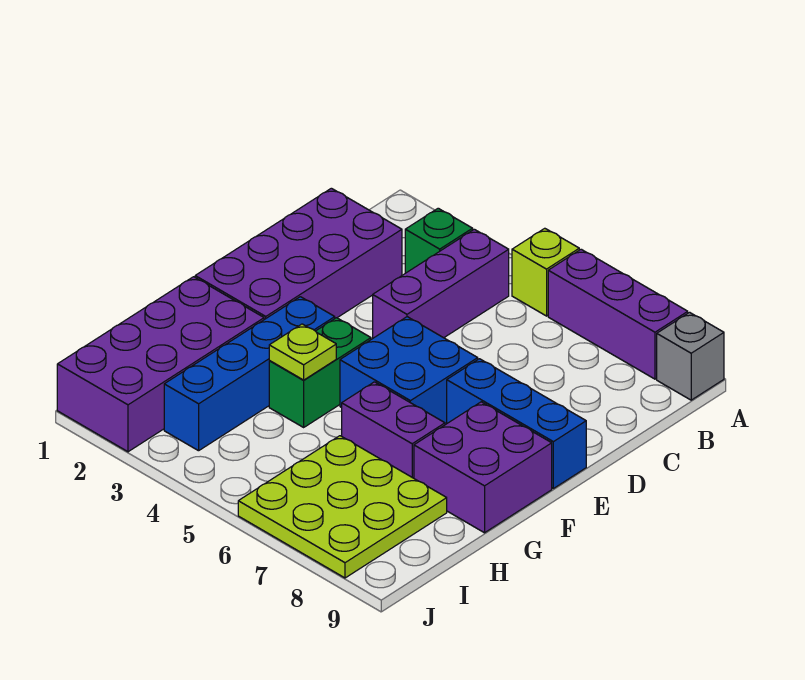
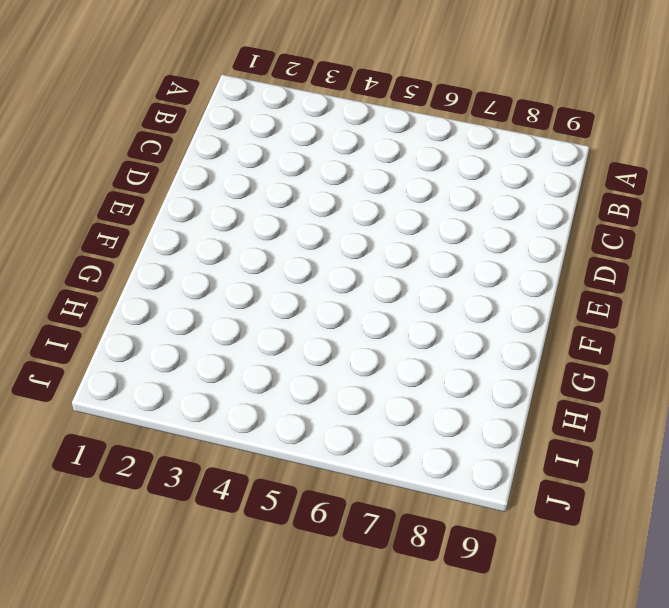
none -> lime 1x1 brick [512,228,579,316]
none -> purple 1x3 brick [548,249,688,379]
none -> grey 1x1 brick [657,312,724,400]

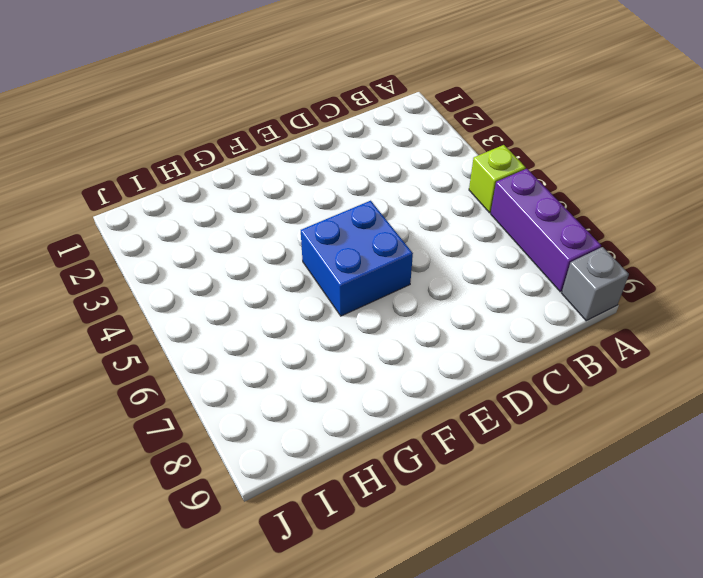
none -> green 1x1 brick [405,208,473,273]
none -> purple 1x3 brick [373,229,509,338]
none -> purple 2x4 brick [195,188,402,320]

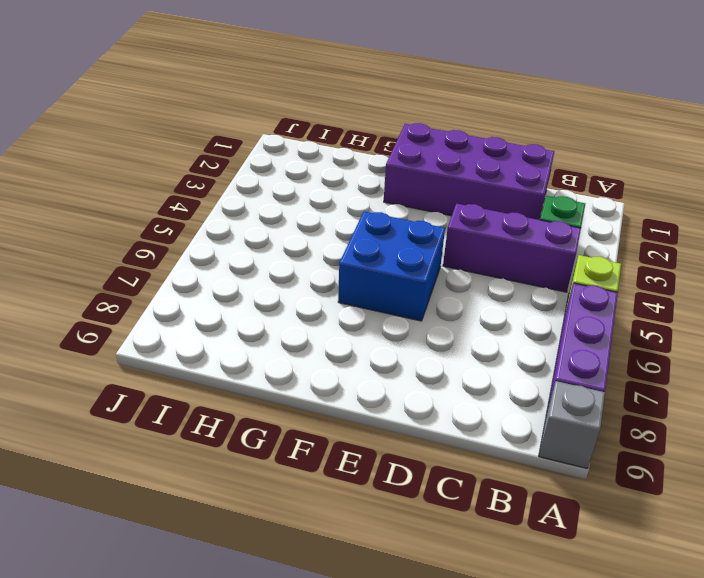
none -> blue 1x3 brick [447,359,586,488]
none -> blue 1x4 brick [164,297,335,451]
none -> green 1x2 brick [269,318,371,427]

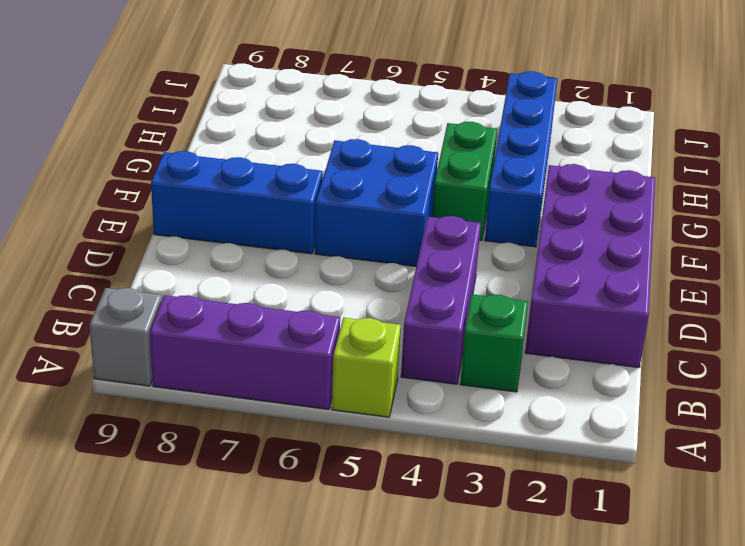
none -> purple 2x2 brick [414,402,552,533]
none -> purple 2x4 brick [57,277,264,452]
none -> purple 1x2 brick [342,382,445,478]

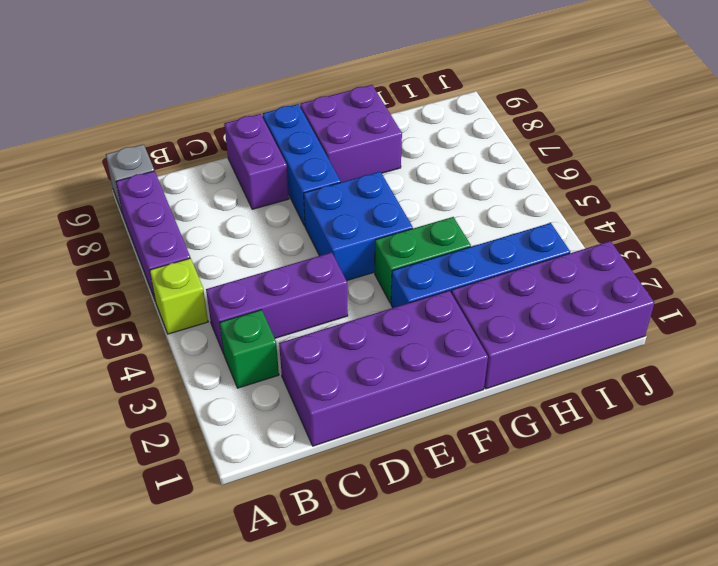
purple 1x2 brick [224,114,289,209] -> purple 1x2 brick moved to [342,382,445,478]
none -> lime 3x3 plate [238,436,447,578]
none -> lime 1x1 plate [269,324,336,380]

